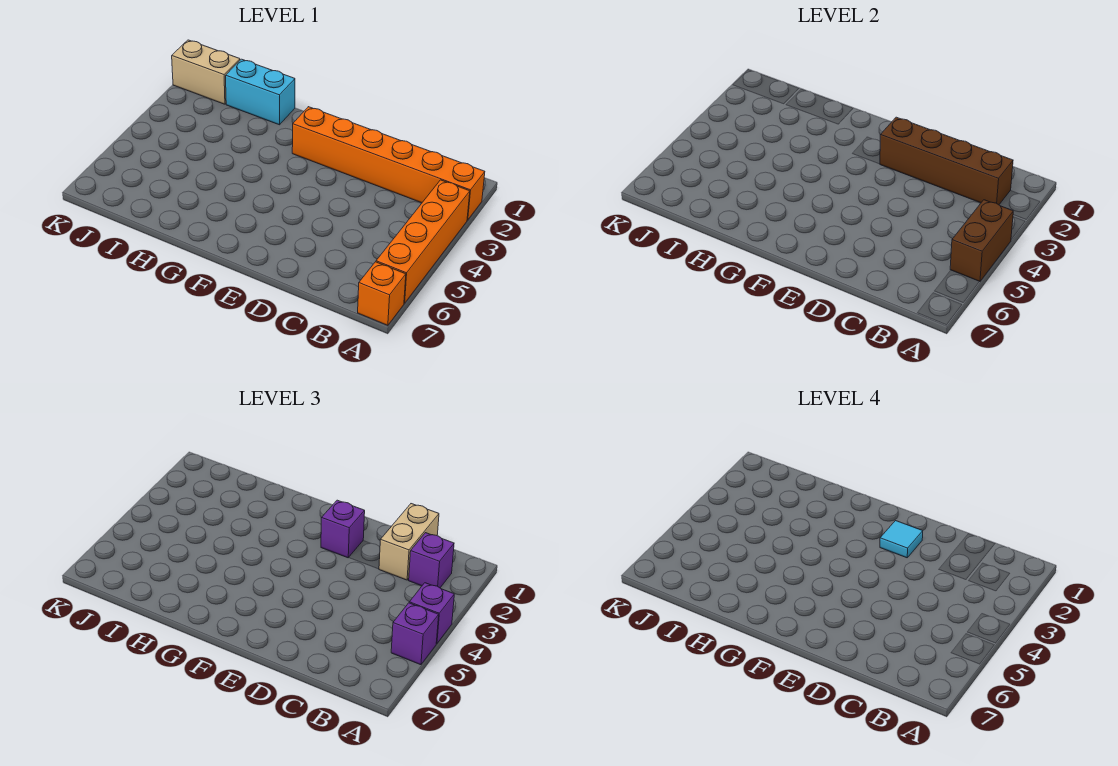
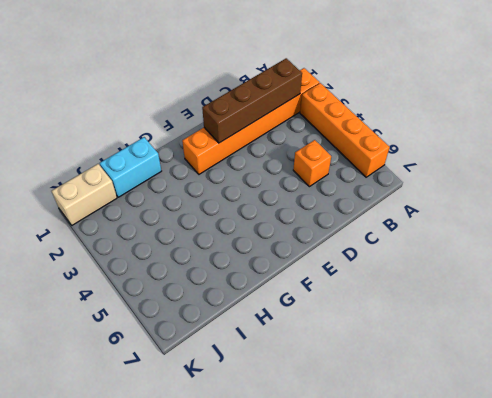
orange 1x1 brick [293,140,331,187] -> orange 1x1 brick moved to [358,262,406,325]
none -> brown 1x2 brick [950,200,1013,282]
none -> purple 1x1 brick [409,583,454,644]
none -> purple 1x1 brick [391,603,439,665]

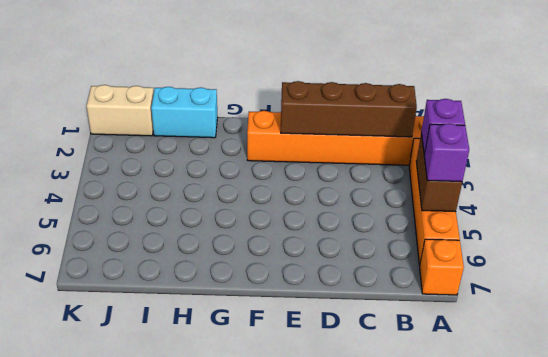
none -> purple 1x1 brick [409,533,454,588]
none -> tan 1x2 brick [379,504,439,580]
none -> purple 1x1 brick [321,500,365,558]

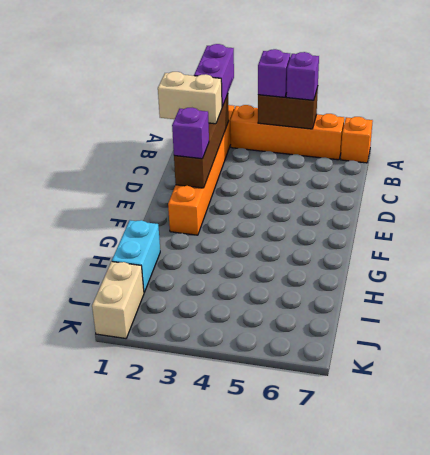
purple 1x2 brick [194,44,234,107] -> purple 1x1 brick [409,533,454,588]
none -> cyan 1x1 tile [880,521,923,558]

